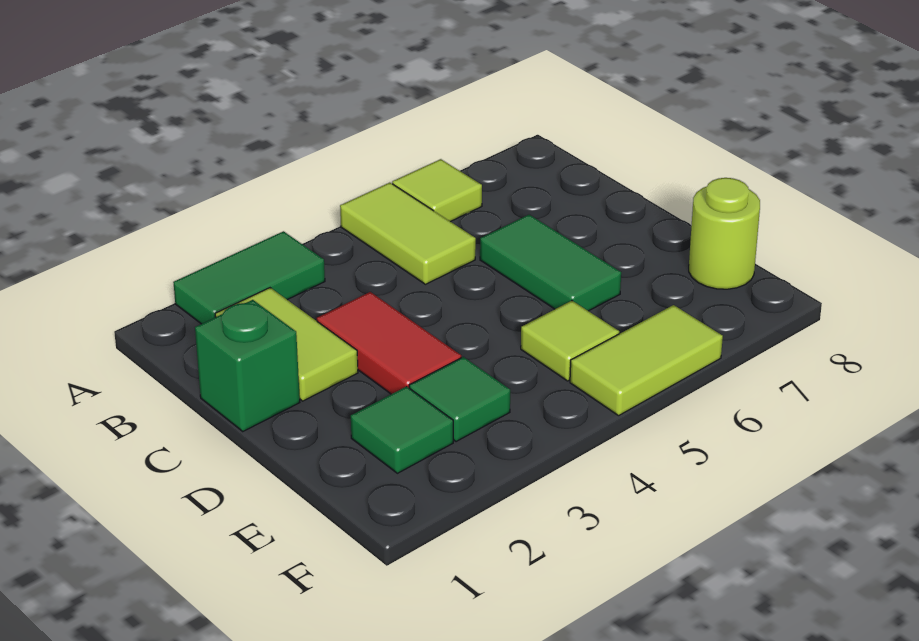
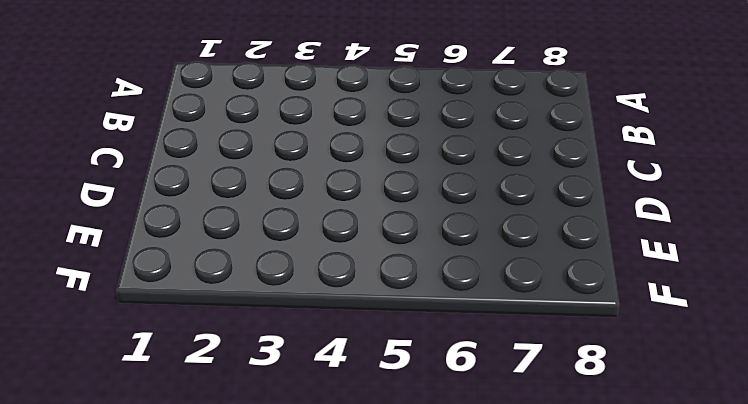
none -> green 1x2 tile [173,231,325,324]
none -> lime 1x2 tile [340,183,476,284]
none -> lime 1x1 tile [392,159,482,222]

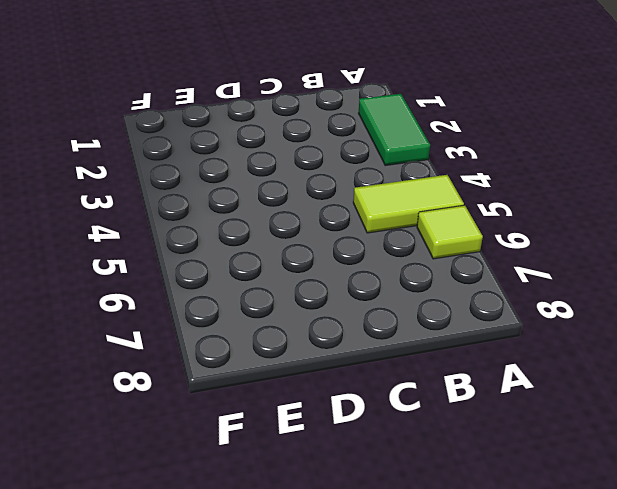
none -> lime 1x2 tile [215,288,358,401]
none -> green 1x1 brick [195,300,300,431]
none -> red 1x2 tile [317,292,461,394]

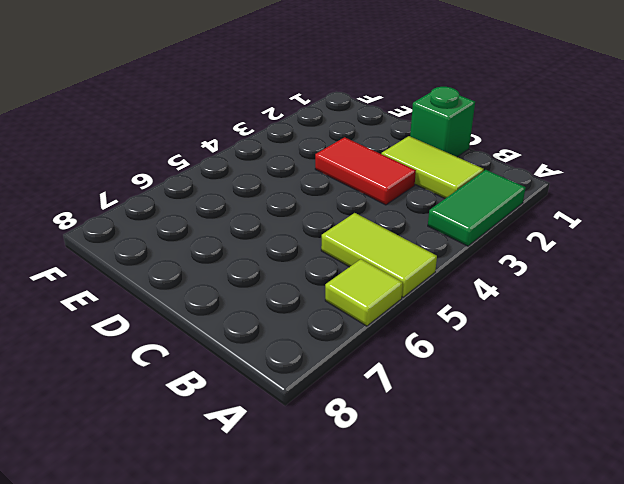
none -> green 1x2 tile [480,215,621,311]
none -> green 1x1 tile [351,387,453,473]
none -> green 1x1 tile [409,357,510,442]

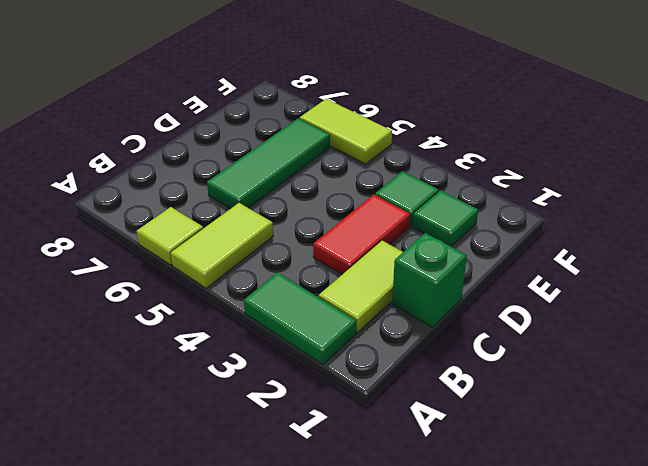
green 1x3 tile [207,118,330,209] -> green 1x2 tile [480,215,621,311]
none -> lime 1x1 tile [521,301,619,381]
none -> lime 1x1 round brick [689,178,760,289]

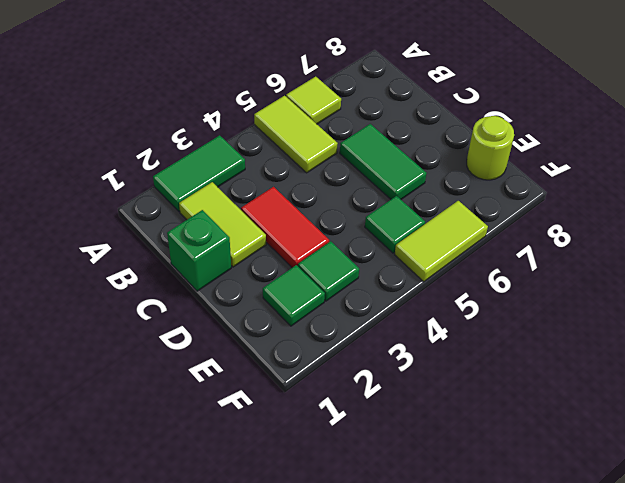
green 1x1 tile [365,196,425,253] -> lime 1x1 tile [521,301,619,381]

